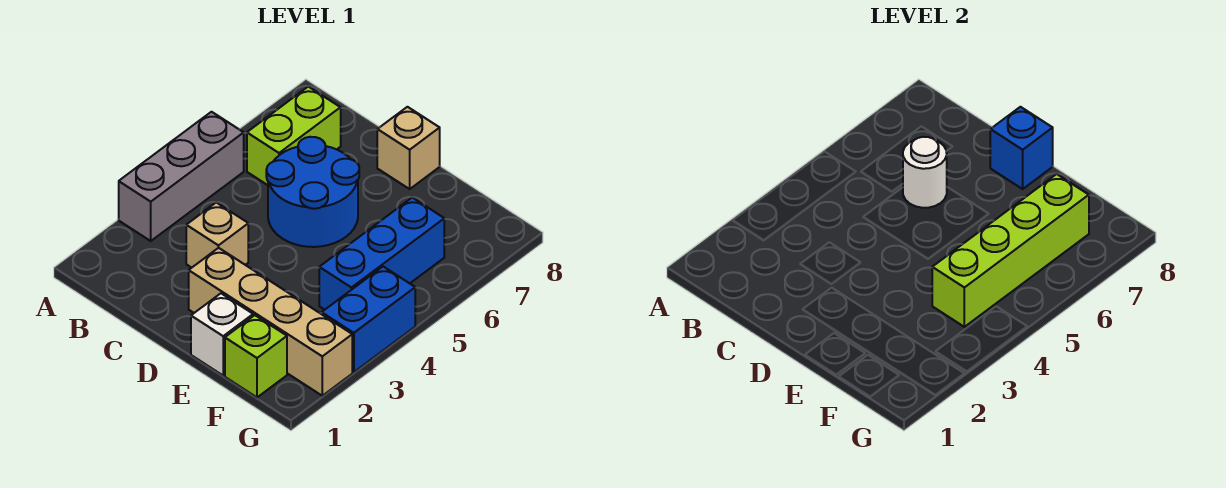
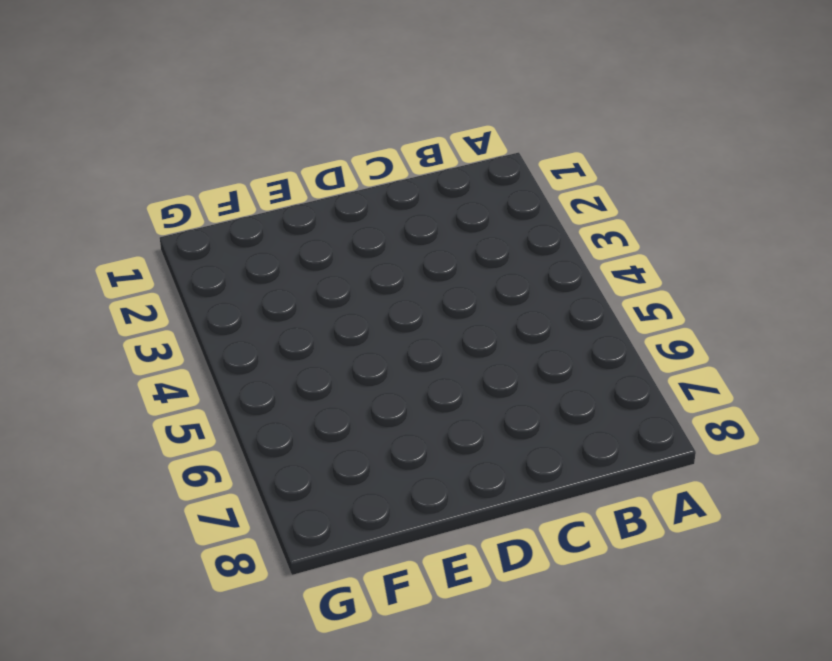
none -> grey 1x3 brick [119,112,244,241]
none -> lime 1x2 brick [247,87,341,185]
none -> tan 1x1 brick [186,203,248,268]

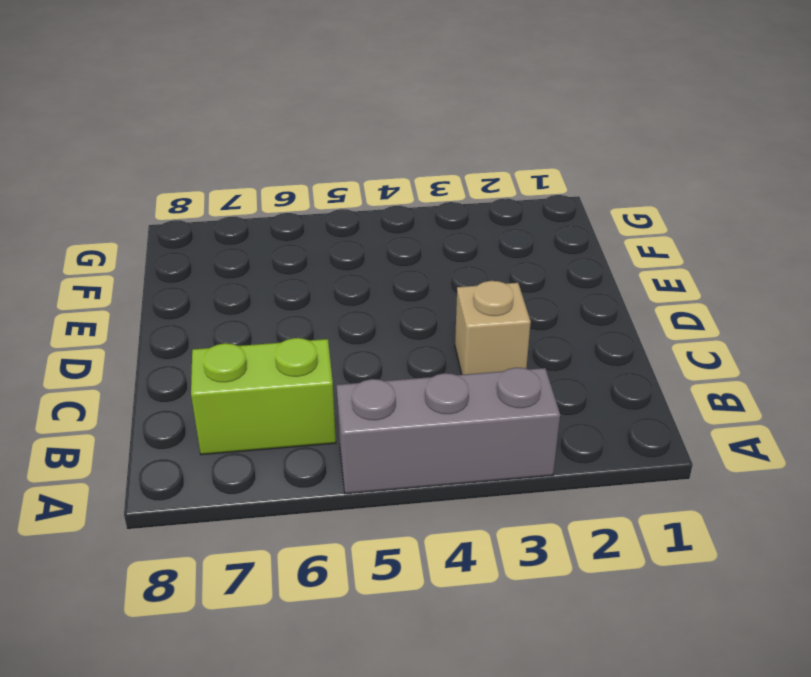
none -> blue 2x2 round brick [266,137,359,247]
none -> tan 1x4 brick [189,248,352,396]
none -> tan 1x1 brick [377,107,440,189]

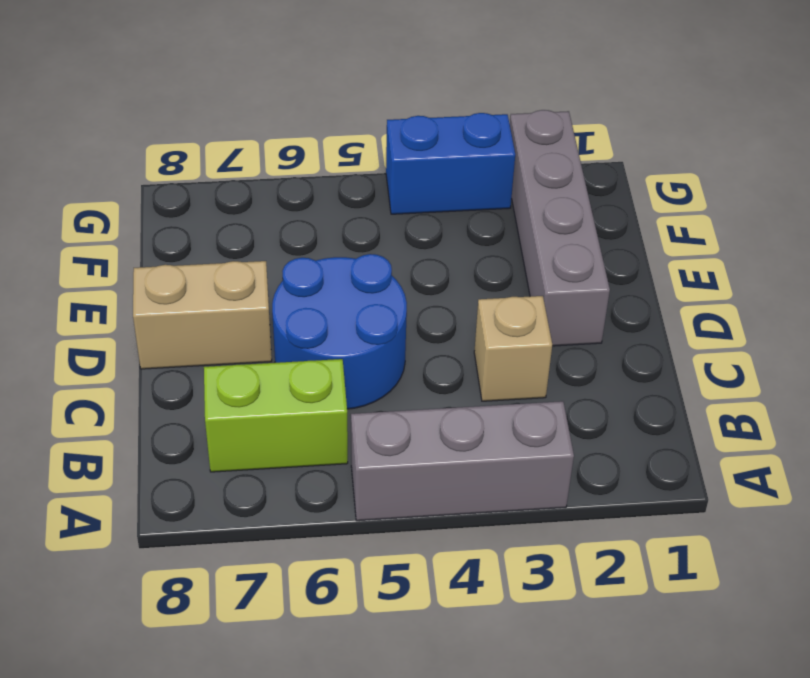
grey 1x4 brick [510,110,610,346] -> tan 1x4 brick [189,248,352,396]
tan 1x2 brick [133,261,272,369] -> tan 1x1 brick [377,107,440,189]
none -> white 1x1 brick [191,293,253,375]
none -> lime 1x1 brick [225,315,287,397]
none -> blue 1x3 brick [319,198,444,310]

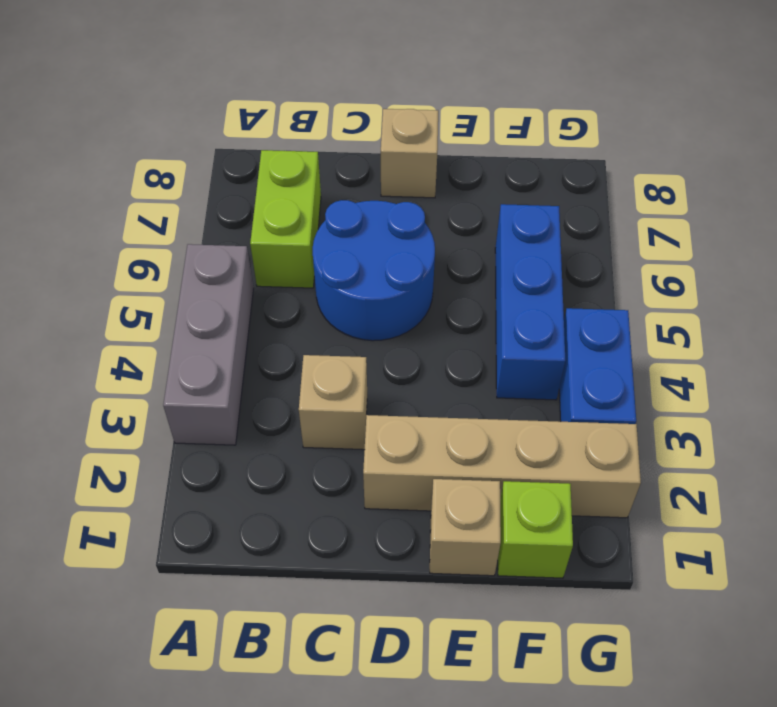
tan 1x1 brick [430,479,501,576] -> white 1x1 brick [191,293,253,375]
none -> white 1x1 round brick [903,137,947,208]
none -> blue 1x1 brick [990,107,1053,189]
none -> lime 1x4 brick [932,174,1089,327]

